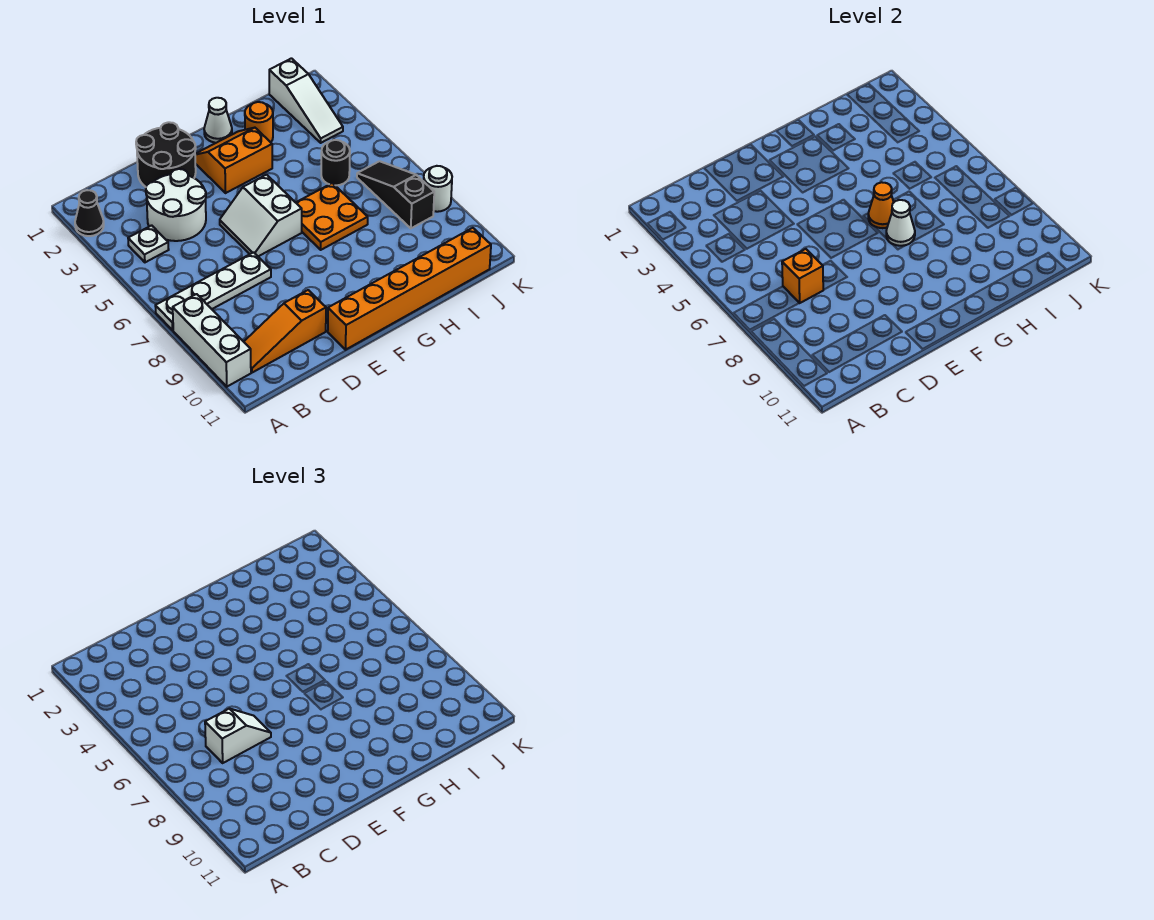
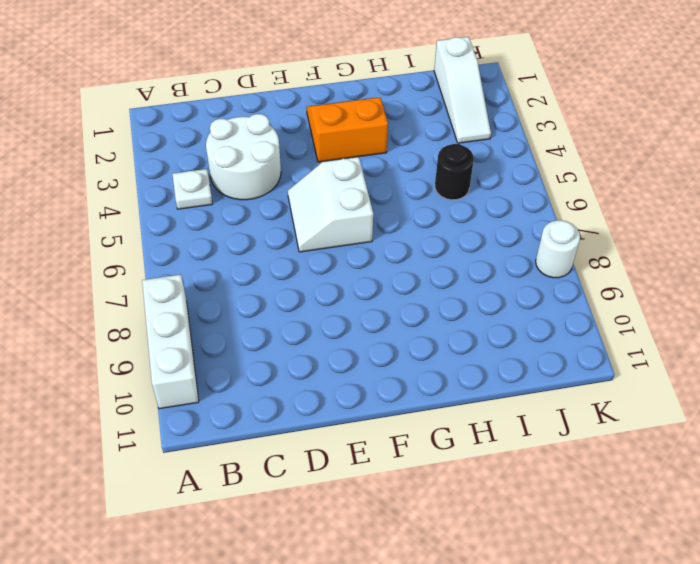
none -> black 1x1 cone [75,190,104,236]
none -> white 1x4 plate [155,252,271,330]
none -> orange 1x3 slope [244,290,326,373]

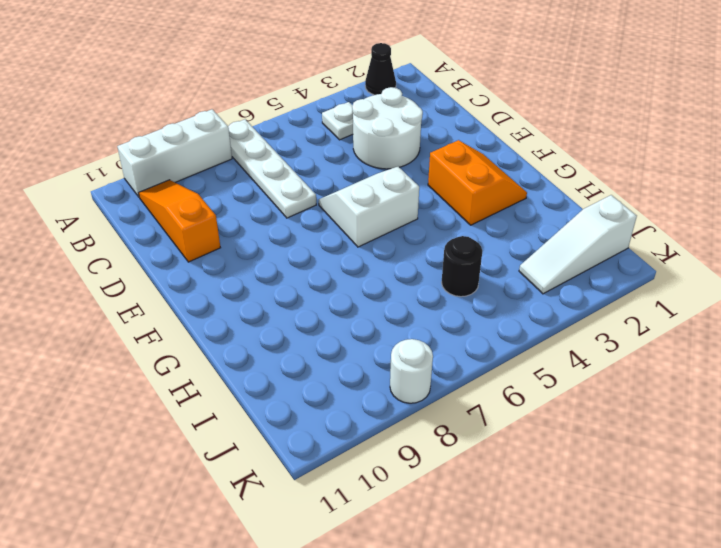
none -> black 2x2 round brick [136,122,196,187]
none -> orange 1x6 brick [328,228,491,350]
none -> white 1x1 cone [204,98,232,143]

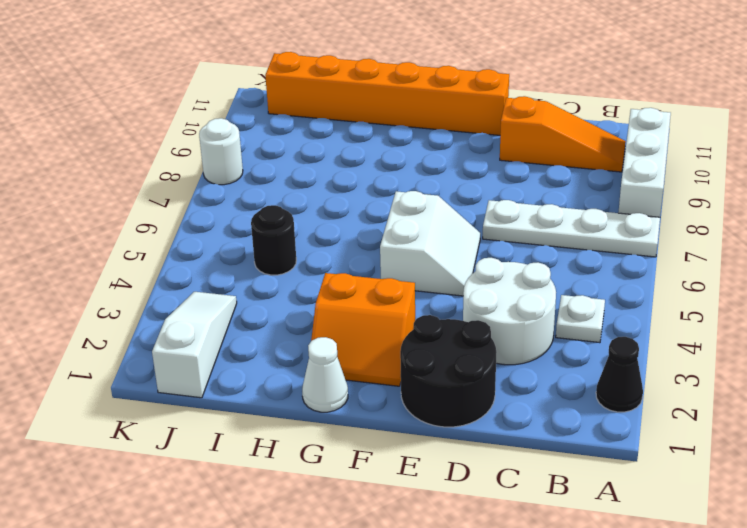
none -> orange 2x2 plate [296,183,368,250]
none -> orange 1x1 round brick [245,102,273,142]
none -> black 1x3 slope [357,161,434,228]

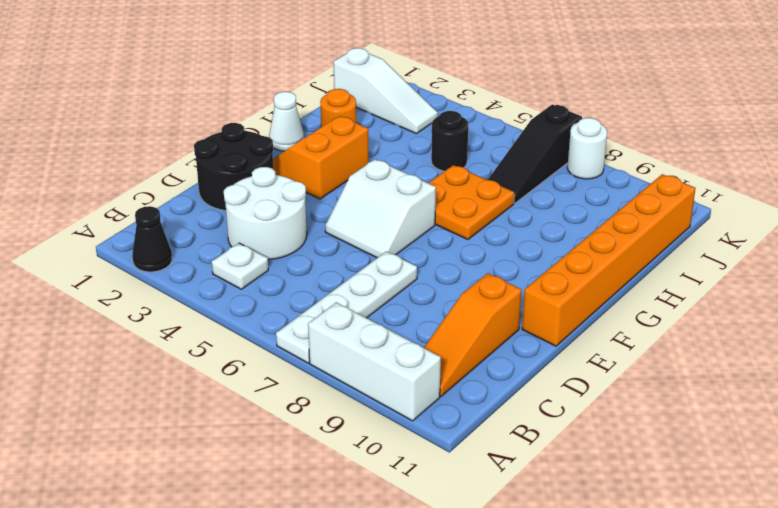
black 1x3 slope [488,105,582,203] -> black 1x3 slope turned to [357,161,434,228]
none -> orange 1x1 brick [782,249,823,303]
none -> orange 1x1 cone [868,182,894,228]
none -> white 1x1 cone [886,200,915,246]

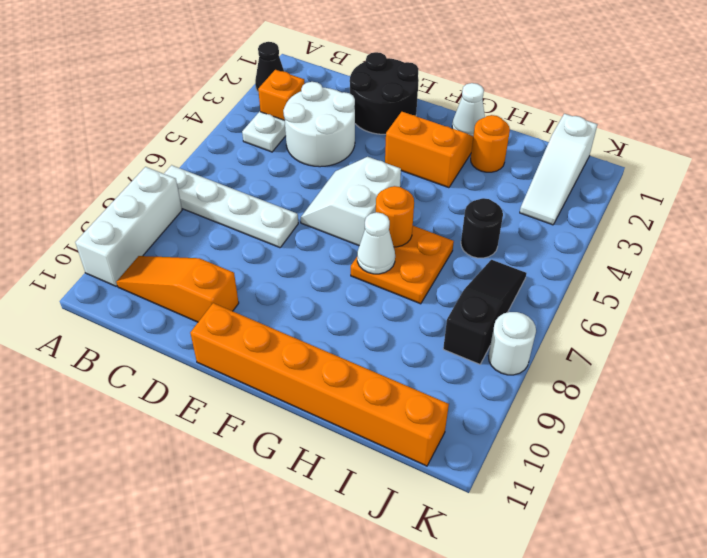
orange 1x1 brick [258,70,305,120] -> orange 1x1 brick moved to [782,249,823,303]
orange 1x1 round brick [376,186,414,247] -> orange 1x1 cone [868,182,894,228]
none -> white 1x2 slope [205,709,271,763]

